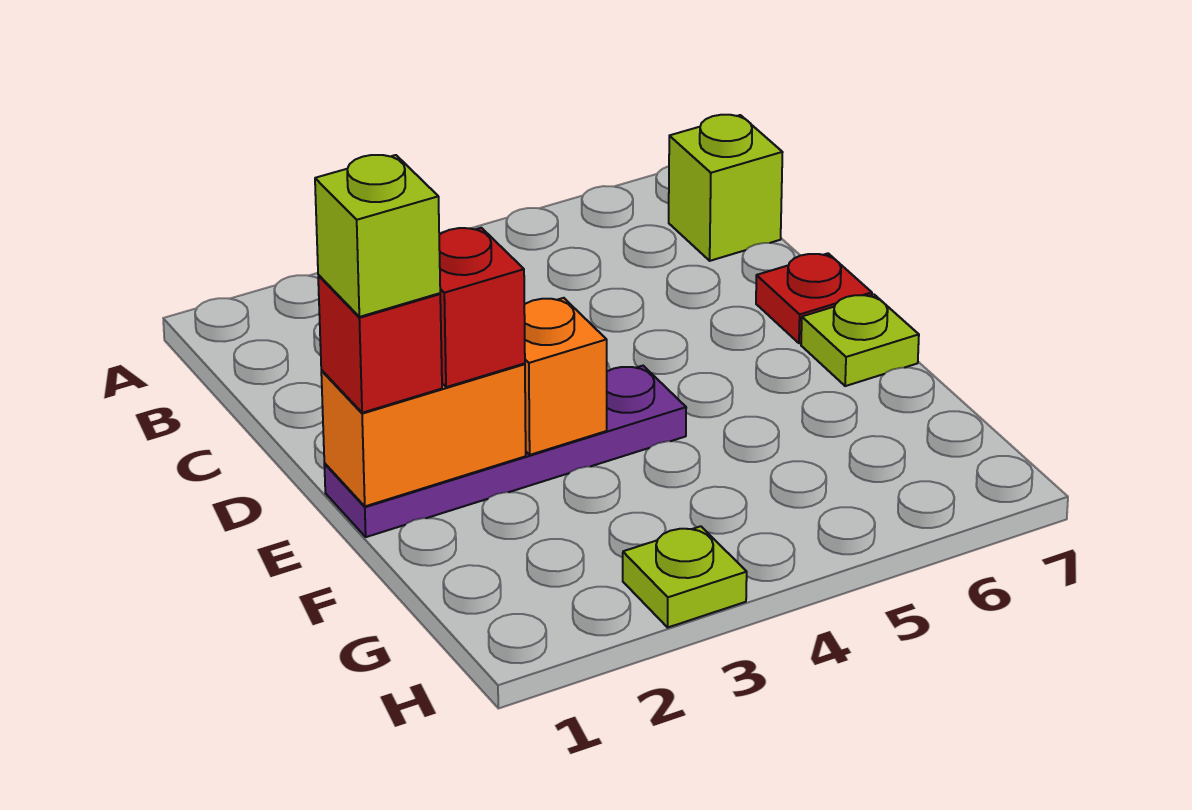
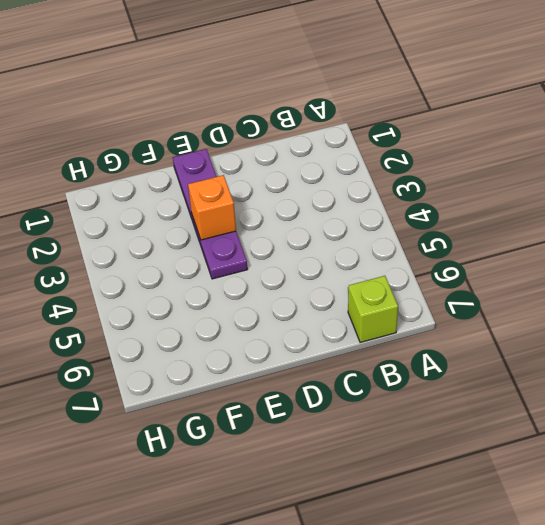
none -> red 1x1 plate [756,253,872,343]
none -> lime 1x1 plate [801,295,919,386]

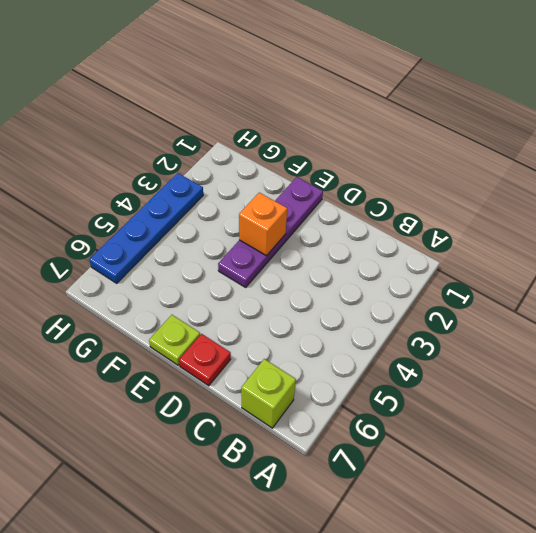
blue 1x4 plate [89,173,203,283] -> lime 1x1 plate [623,526,747,627]
none -> orange 1x2 brick [321,364,526,506]
none -> red 1x1 brick [318,275,442,413]

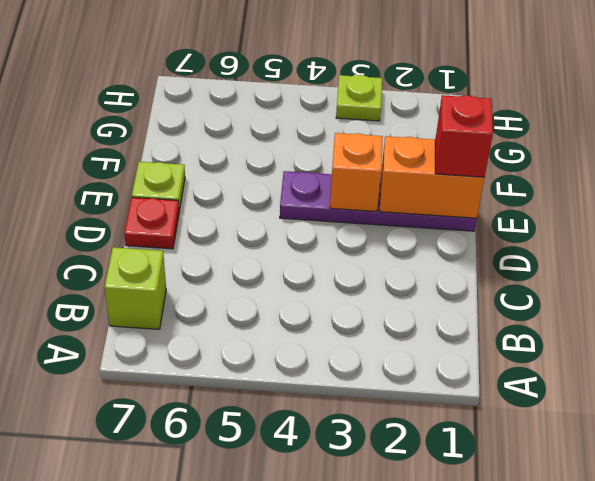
none -> red 1x1 brick [439,228,525,387]
none -> lime 1x1 brick [315,155,440,317]

